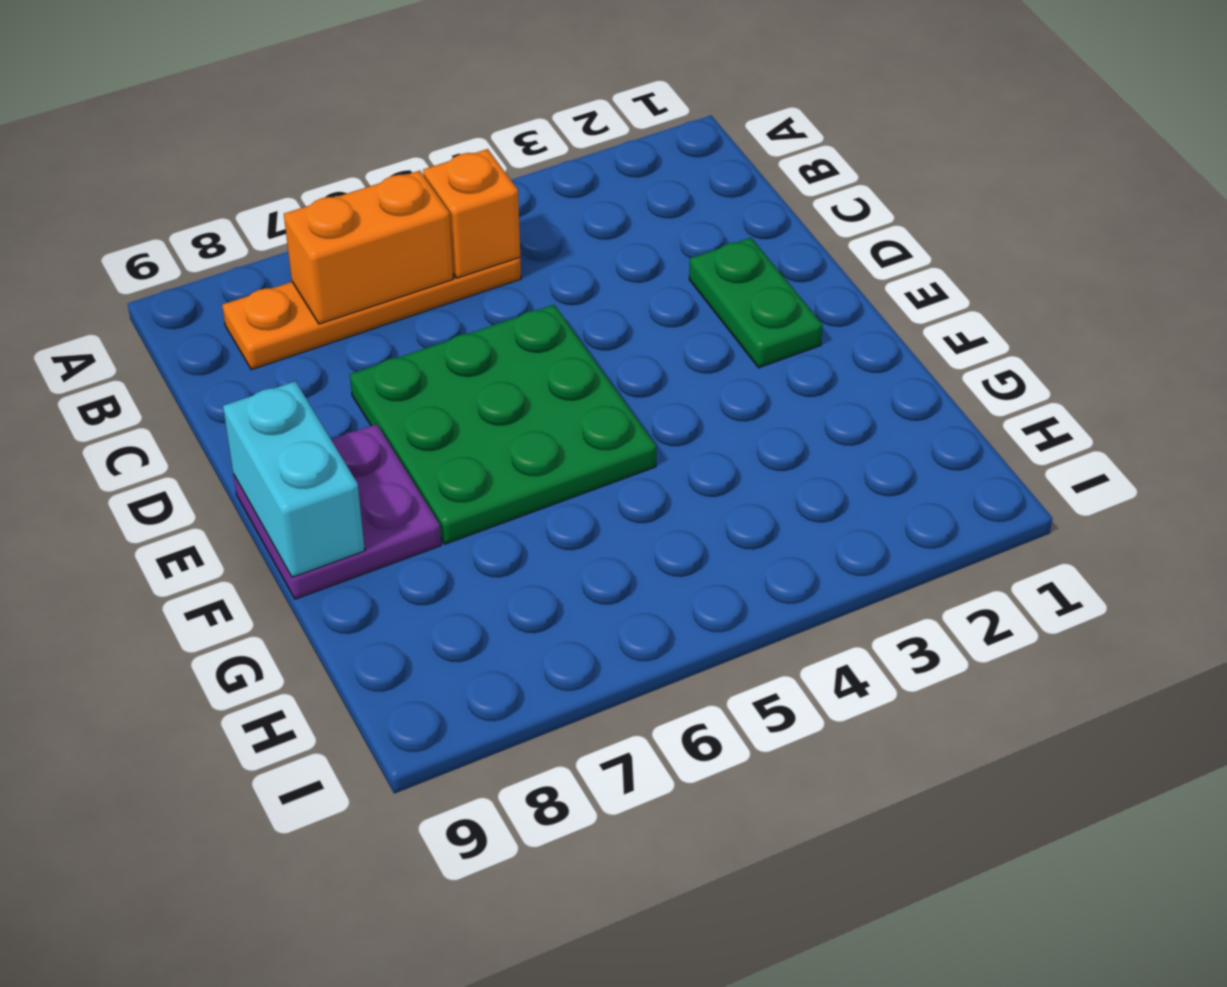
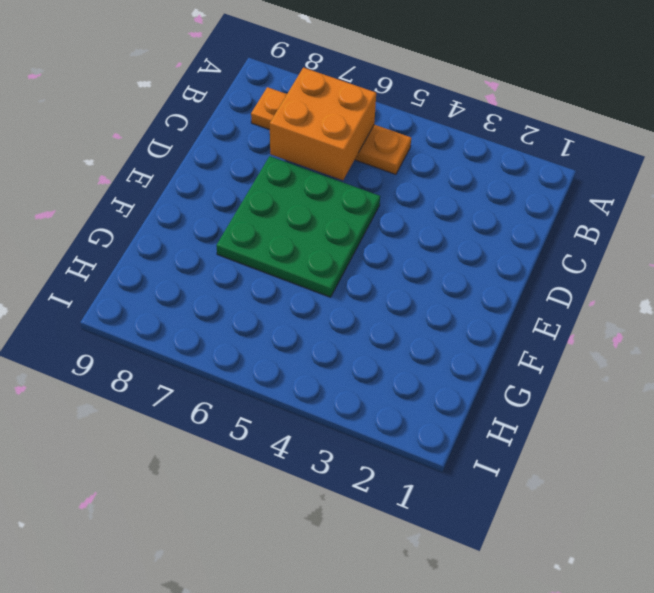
orange 2x2 brick [270,68,376,180] -> orange 1x2 brick [284,171,453,324]
none -> green 1x2 plate [689,238,823,368]
none -> purple 2x2 plate [233,424,441,599]

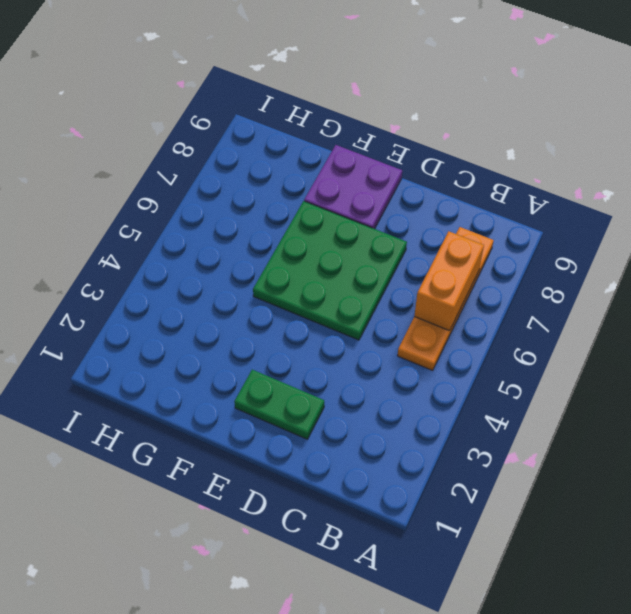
none -> orange 1x1 brick [423,149,520,278]
none -> cyan 1x2 brick [223,381,365,577]

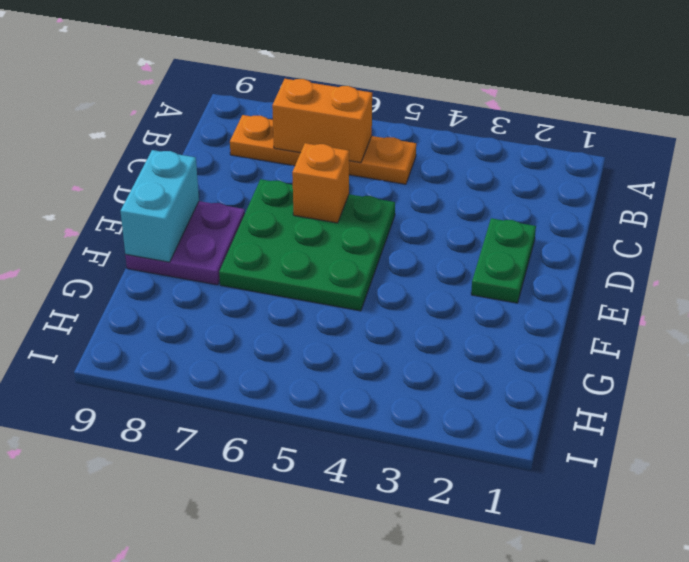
orange 1x1 brick [292,143,349,223] -> orange 1x1 brick moved to [423,149,520,278]

